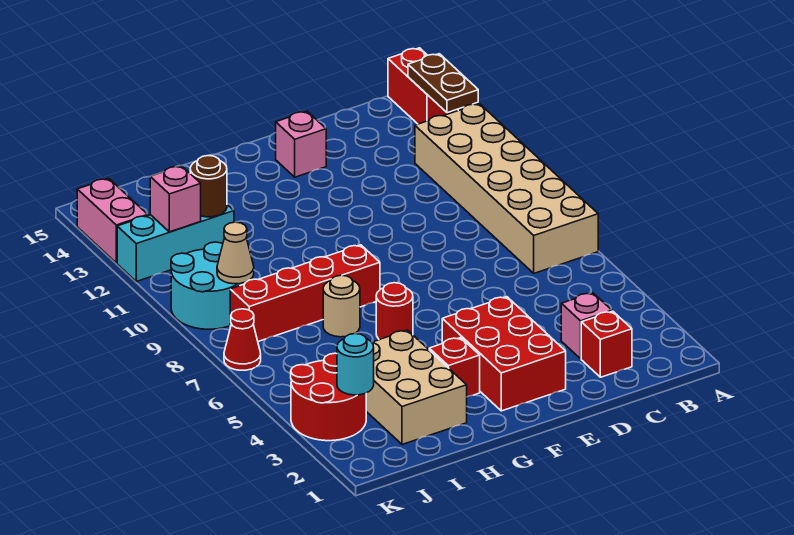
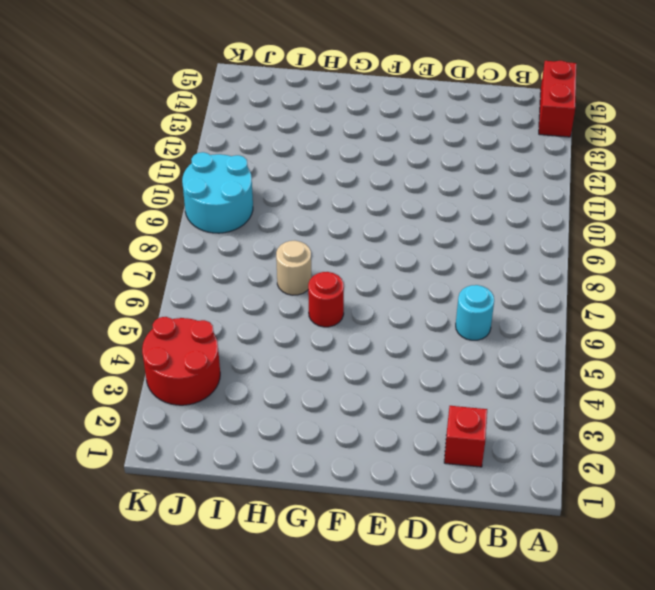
cyan 1x1 round brick [456,285,494,340] -> cyan 1x1 round brick moved to [337,334,374,395]
none -> tan 2x6 brick [415,104,598,273]
none -> pink 1x1 brick [561,293,612,359]
none -> red 2x3 brick [442,297,566,411]

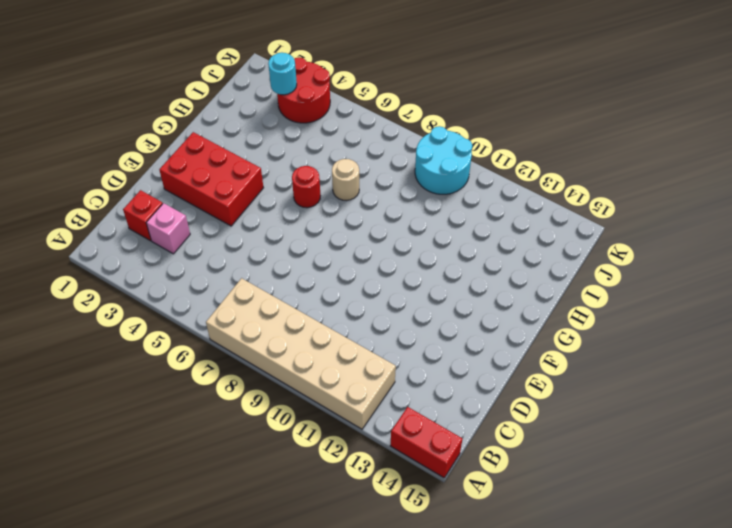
none -> pink 1x1 brick [276,111,326,177]
none -> red 1x1 brick [429,338,480,397]
none -> red 1x4 brick [230,245,380,341]

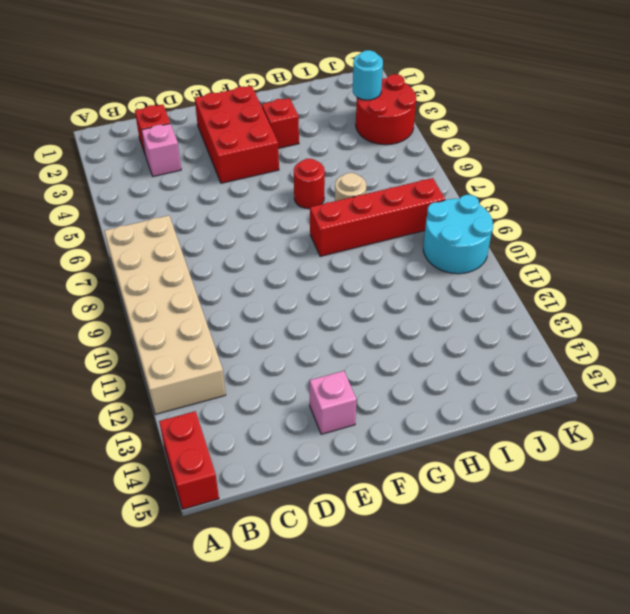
none -> tan 2x3 brick [366,330,467,445]
none -> cyan 1x3 brick [117,205,234,281]
none -> red 1x1 cone [224,309,261,370]

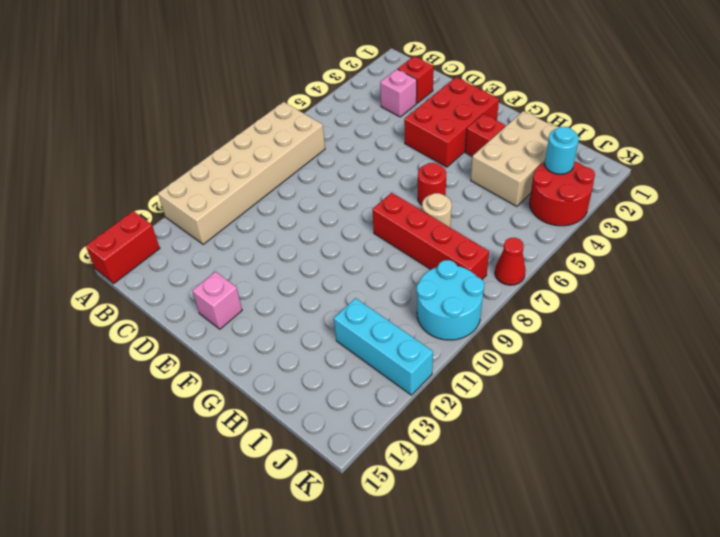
none -> pink 1x2 brick [77,178,148,263]
none -> brown 1x2 plate [408,54,478,113]
none -> brown 1x1 round brick [190,155,227,217]

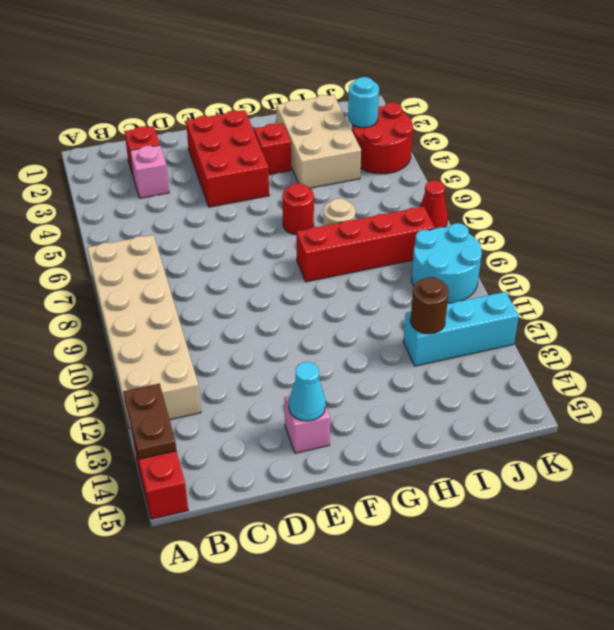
cyan 1x1 cone [289,362,326,421] -> none
none -> pink 1x2 brick [77,178,148,263]
none -> tan 1x1 cone [217,222,254,284]
none -> pink 1x1 brick [150,166,201,232]

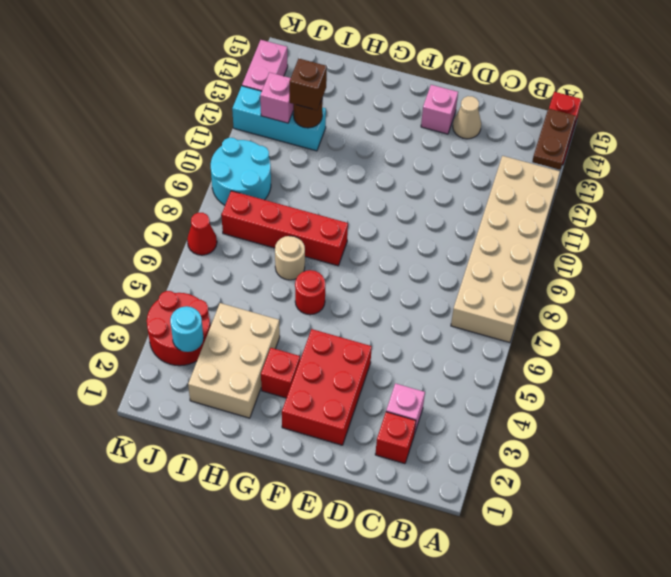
tan 1x1 cone [453,96,481,139] -> tan 1x1 cone moved to [217,222,254,284]
brown 1x1 brick [289,58,327,110] -> none

